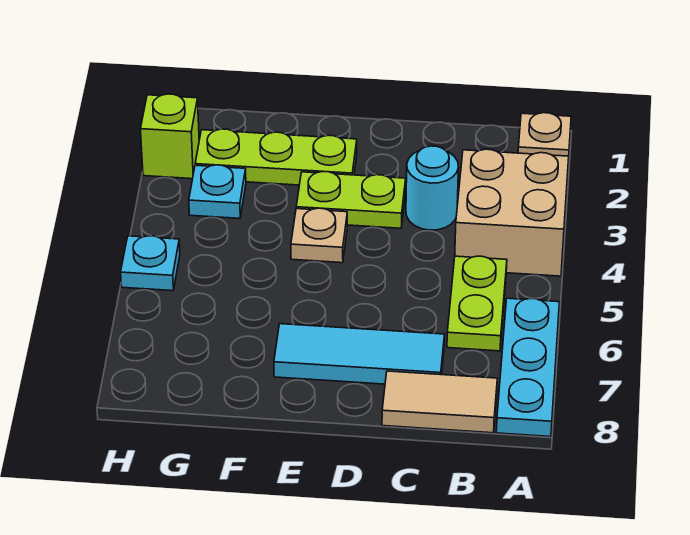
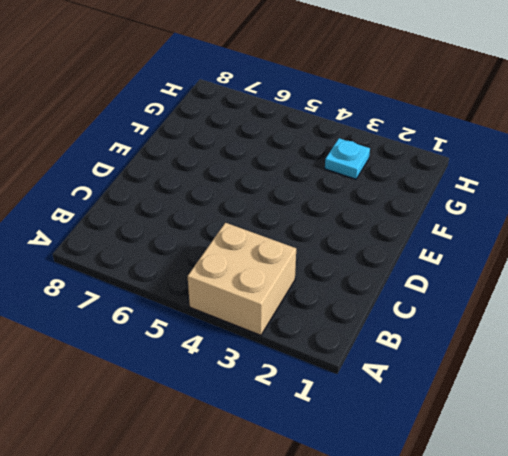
none -> tan 1x1 plate [518,113,571,160]
none -> cyan 1x3 plate [496,298,559,437]
none -> lime 1x2 plate [447,256,507,351]

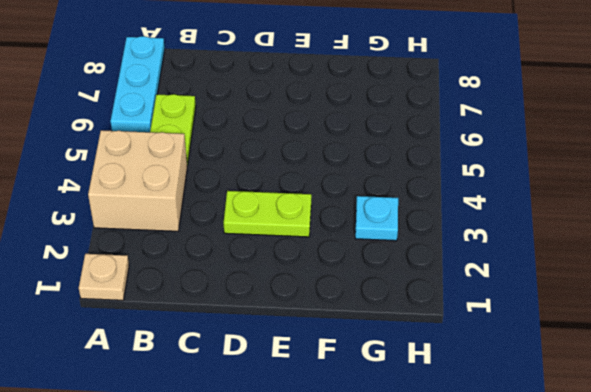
none -> tan 1x2 tile [382,371,497,433]
none -> cyan 1x1 round brick [406,146,459,230]
none -> cyan 1x3 tile [274,324,445,384]

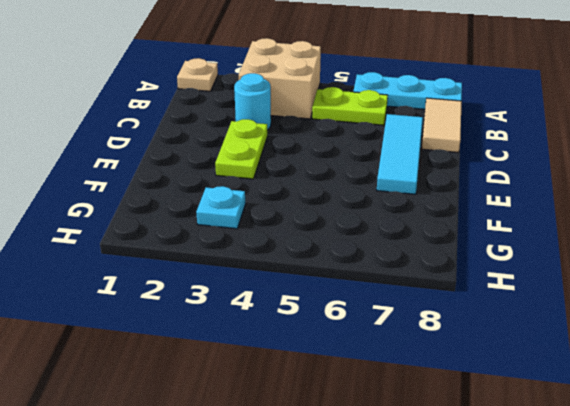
none -> lime 1x3 plate [195,129,357,185]
none -> tan 1x1 plate [291,208,347,263]
none -> lime 1x1 brick [141,94,199,179]

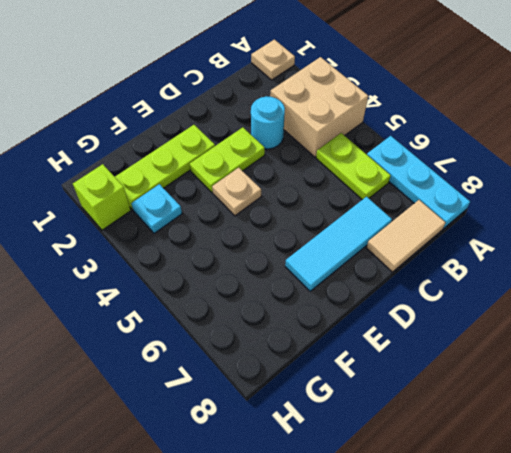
none -> cyan 1x1 plate [121,236,180,291]

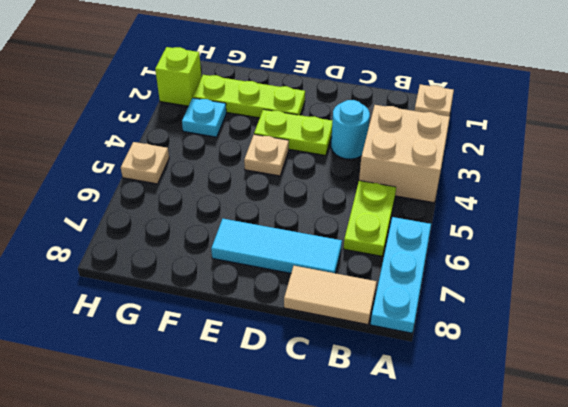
tan 1x1 plate [121,142,169,184] -> cyan 1x1 plate [121,236,180,291]

